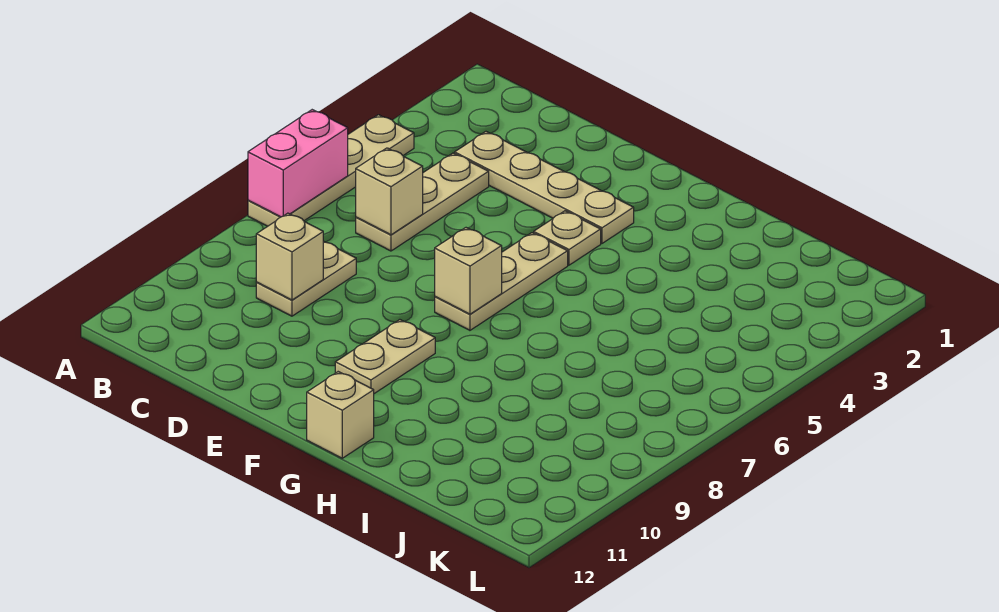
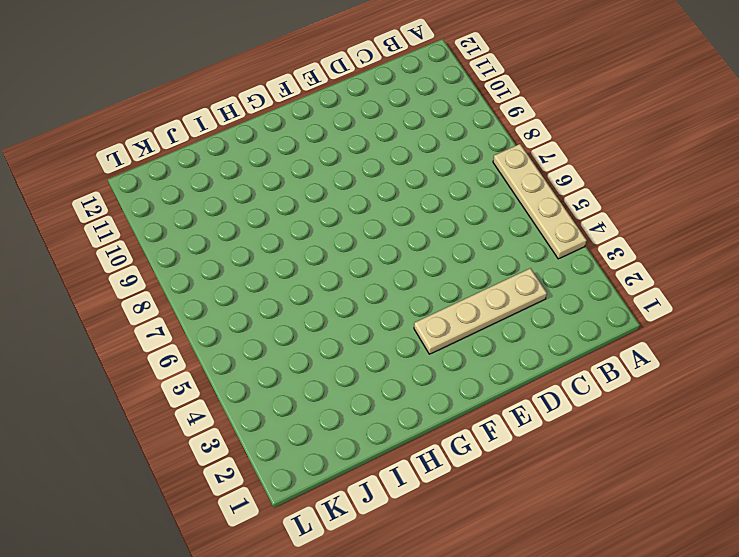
none -> tan 1x3 plate [356,153,489,251]
none -> tan 1x2 plate [256,241,356,316]
none -> tan 1x1 plate [534,211,601,265]

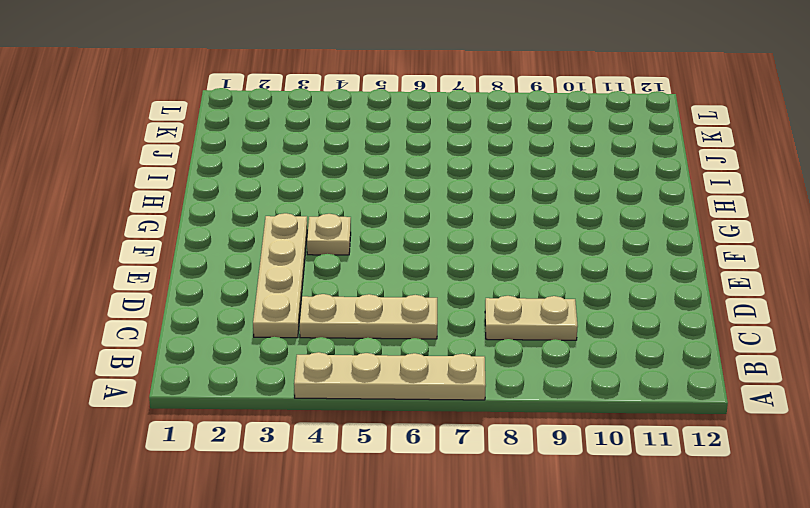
none -> tan 1x3 plate [435,233,568,330]
none -> tan 1x2 plate [335,320,435,394]
none -> tan 1x1 brick [307,372,374,458]

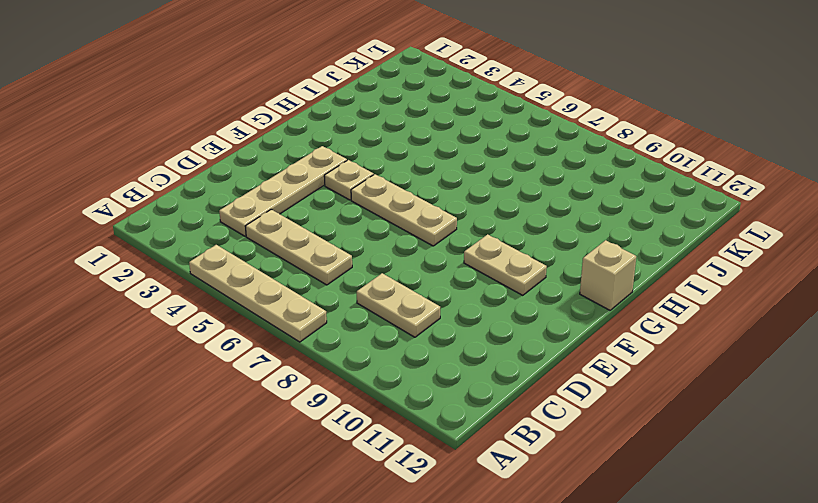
none -> pink 1x2 brick [248,110,348,217]
none -> tan 1x1 brick [356,148,423,235]
none -> tan 1x1 brick [256,213,323,300]

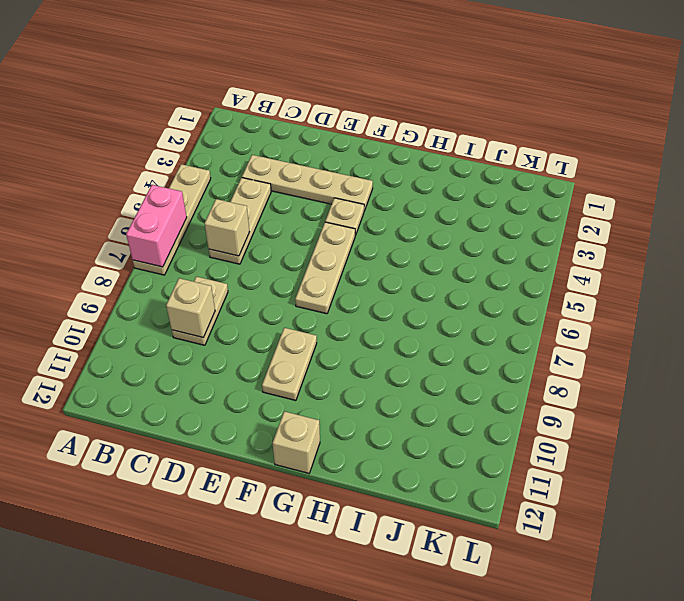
none -> tan 1x1 brick [435,228,502,314]

